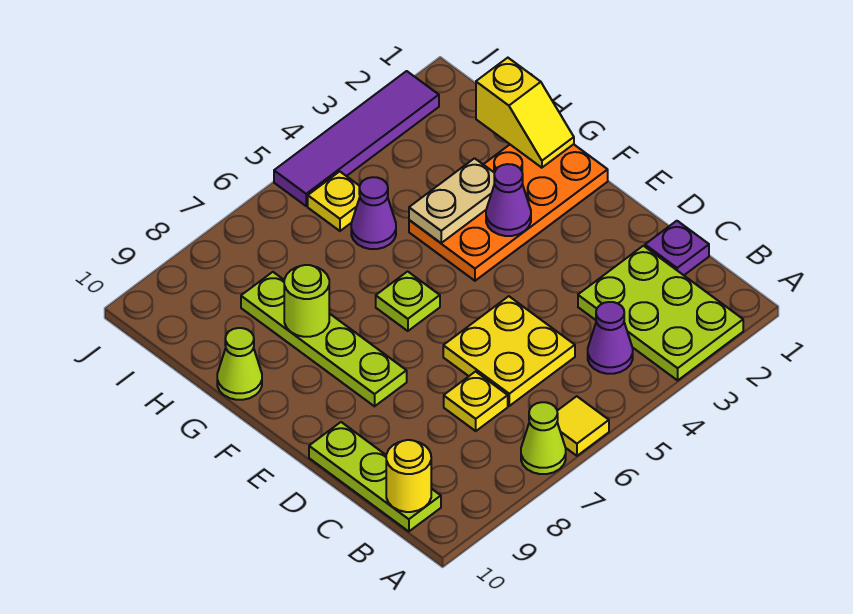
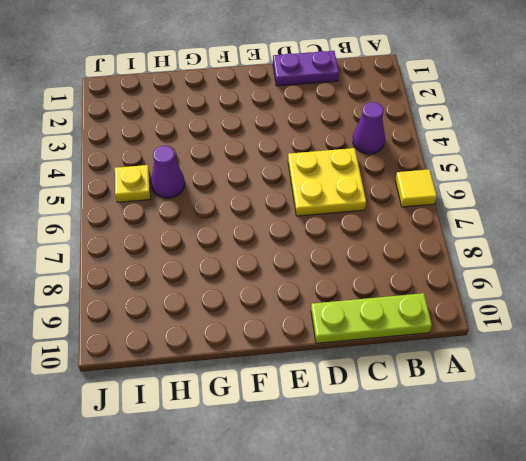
purple 1x2 plate [273,51,339,86] -> purple 1x1 plate [645,221,709,275]
none -> lime 2x3 plate [578,246,743,380]
none -> lime 1x1 cone [521,402,566,474]
none -> yellow 1x1 plate [444,372,508,431]

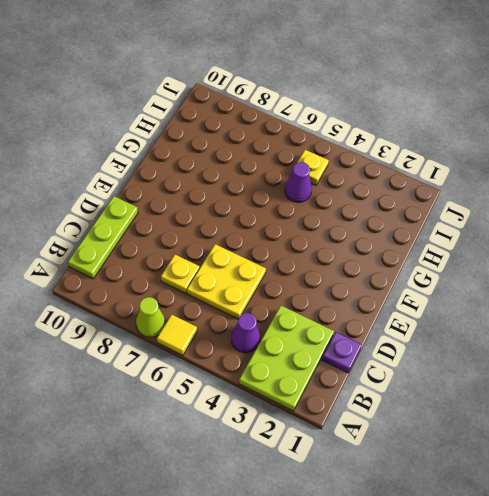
none -> lime 1x4 plate [241,272,407,406]
none -> orange 2x4 plate [409,144,608,281]
none -> lime 1x1 plate [376,271,440,331]

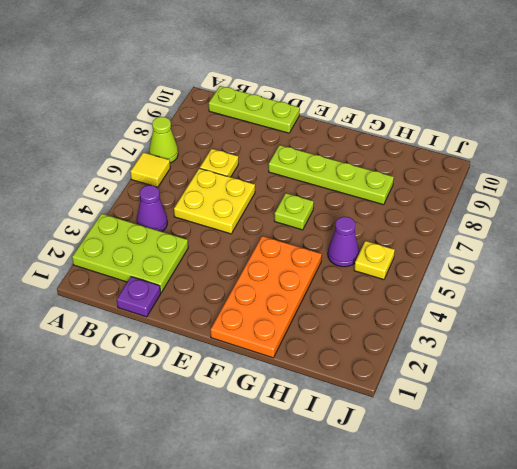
none -> lime 1x1 cone [217,328,262,400]
none -> purple 1x4 tile [274,71,439,206]
none -> yellow 1x1 round brick [386,440,431,512]

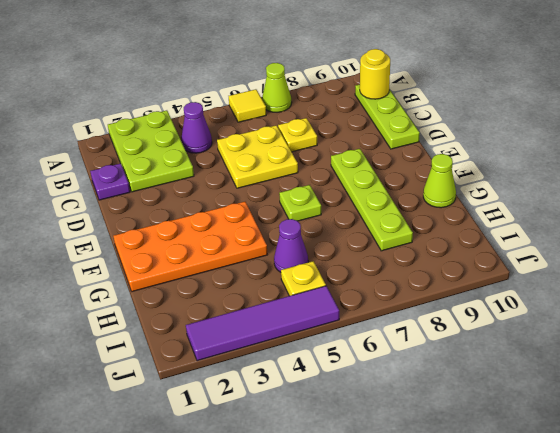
none -> purple 1x1 cone [486,164,531,236]
none -> yellow 1x2 slope [476,58,574,168]
none -> tan 1x2 plate [409,158,495,243]

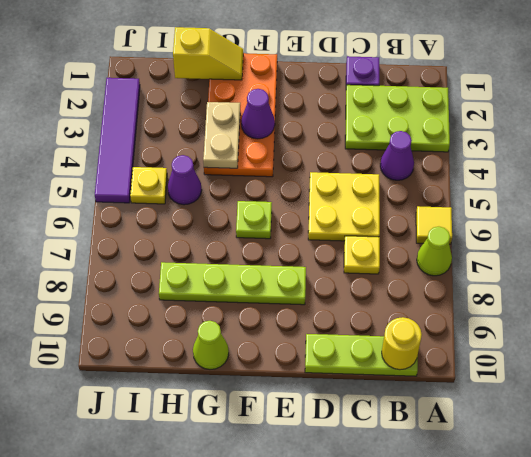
none -> lime 1x1 round brick [284,265,329,337]

